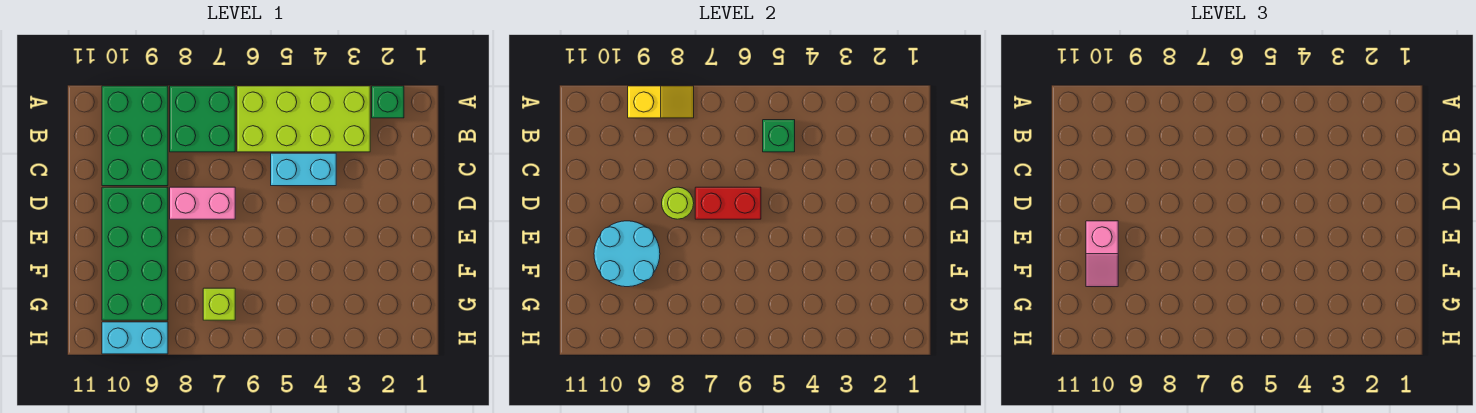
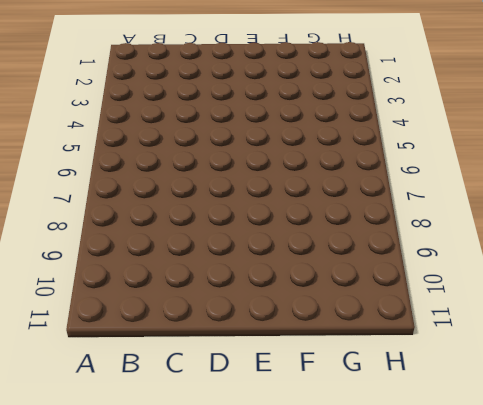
none -> green 1x1 brick [372,86,404,118]
none -> lime 2x4 brick [237,86,370,152]
none -> green 2x2 brick [170,86,235,152]

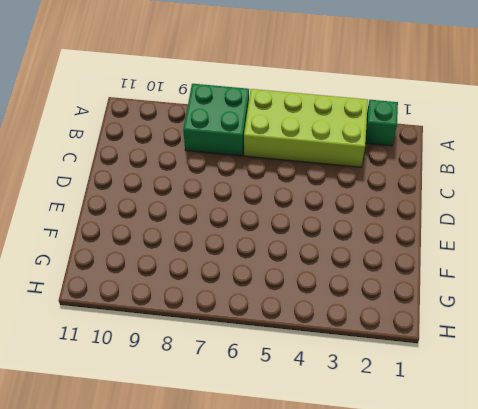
none -> green 2x3 brick [102,86,168,186]
none -> cyan 1x2 brick [271,153,336,186]
none -> pink 1x2 brick [170,187,235,219]

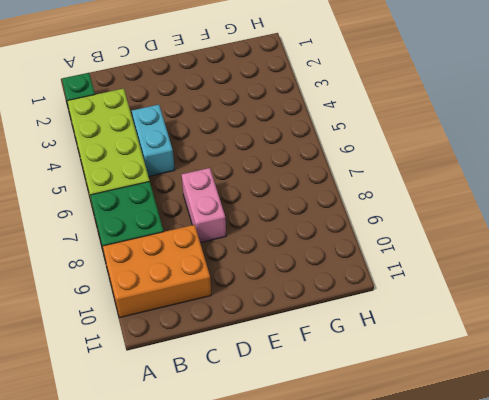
orange 2x3 brick [103,225,211,318] -> green 2x3 brick [102,86,168,186]
none -> green 2x4 brick [102,187,168,320]
none -> lime 1x1 brick [203,288,235,320]
none -> cyan 1x2 brick [102,322,168,354]

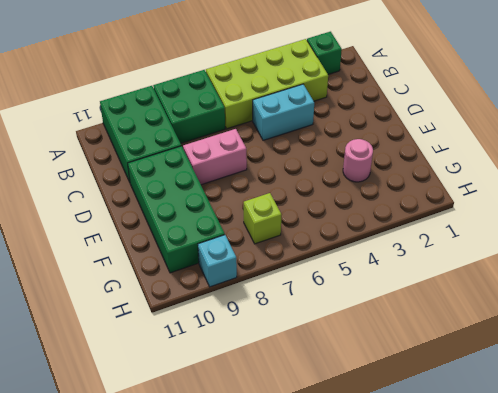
pink 1x1 round brick [343,139,373,182] -> none
cyan 1x1 brick [198,235,237,287] -> cyan 1x2 brick [102,322,168,354]
none -> yellow 1x2 slope [628,86,694,118]
none -> green 1x1 brick [763,120,795,152]
none -> red 1x2 brick [695,187,761,219]

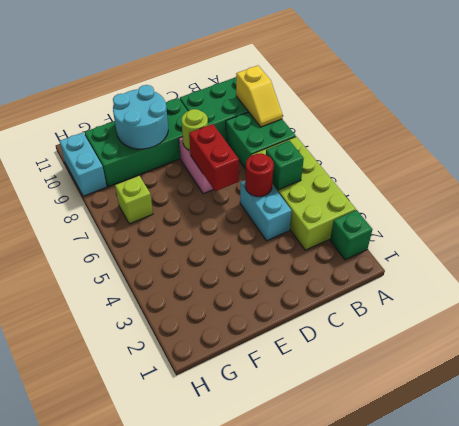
red 1x1 round brick [245,153,274,197] -> none
none -> pink 1x2 slope [1086,221,1118,287]

